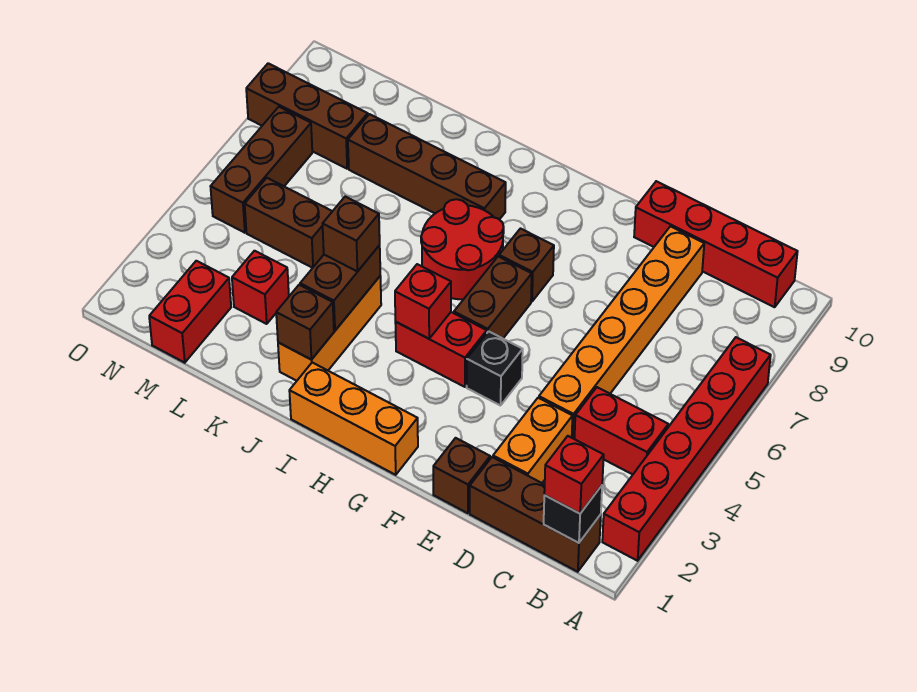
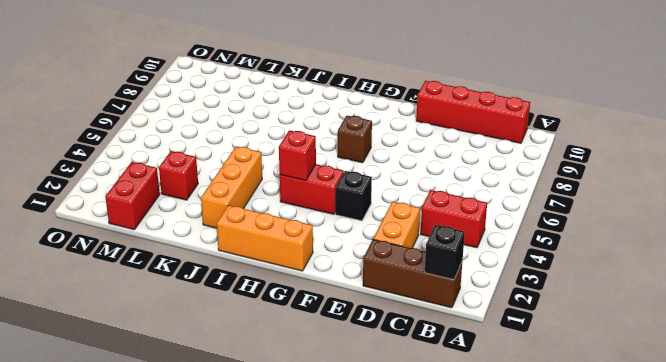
none -> red 1x6 brick [602,337,771,561]
none -> orange 1x6 brick [539,226,704,439]
none -> brown 1x1 brick [433,438,490,513]

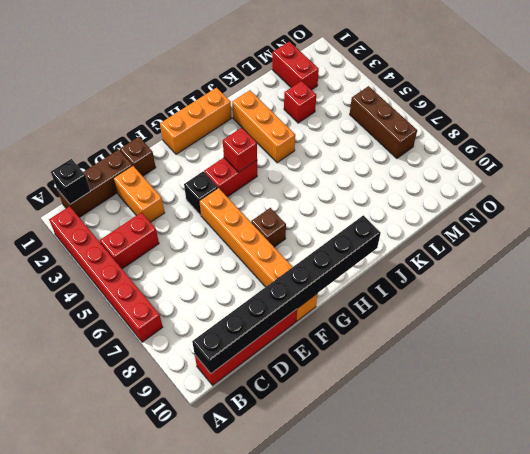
black 1x8 brick [192,215,381,373] -> none
orange 1x6 brick [199,188,317,321] -> orange 1x6 brick moved to [539,226,704,439]
none -> brown 1x2 brick [454,256,532,338]
none -> red 2x2 round brick [421,199,504,299]
none -> brown 1x4 brick [348,114,506,220]

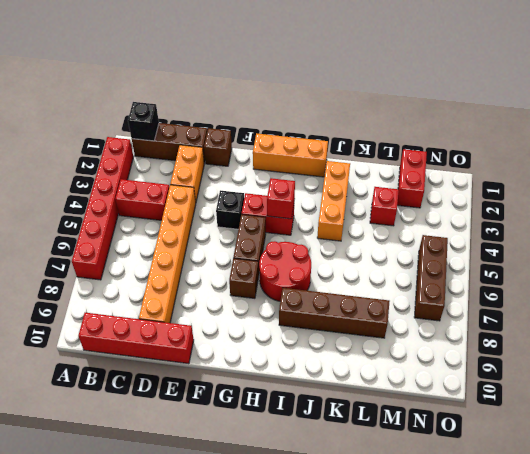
none -> brown 1x2 brick [245,178,332,268]
none -> brown 1x3 brick [246,63,368,169]
none -> brown 1x1 brick [276,285,334,360]

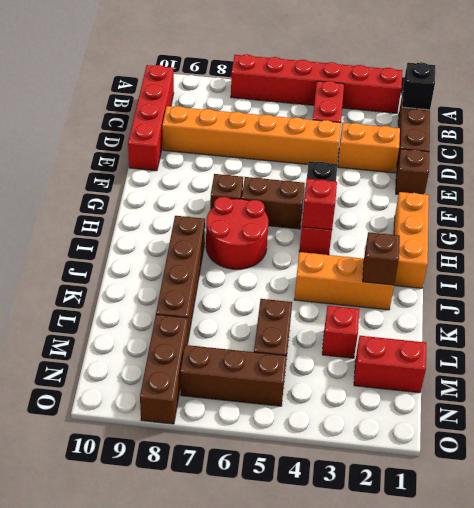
none -> brown 1x2 brick [300,245,380,331]
none -> red 1x1 brick [544,436,604,514]
none -> brown 1x1 brick [323,197,380,272]

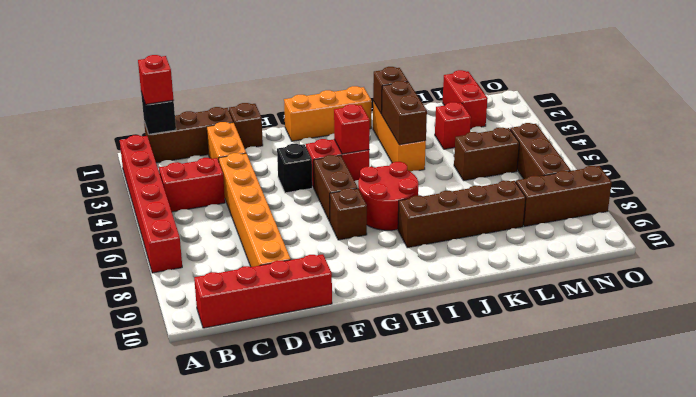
none -> brown 1x1 brick [323,197,380,272]

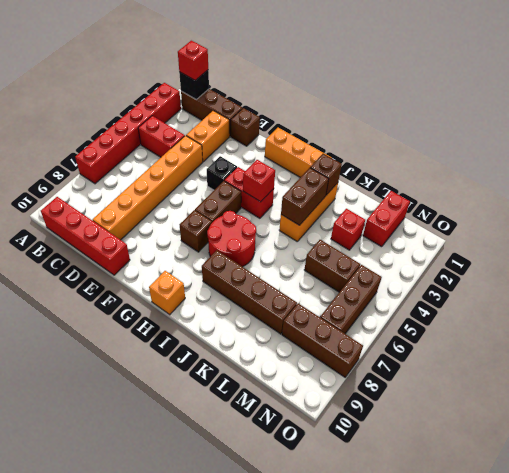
orange 1x1 brick [149,271,185,315] -> none
none -> brown 1x1 brick [323,197,380,272]

